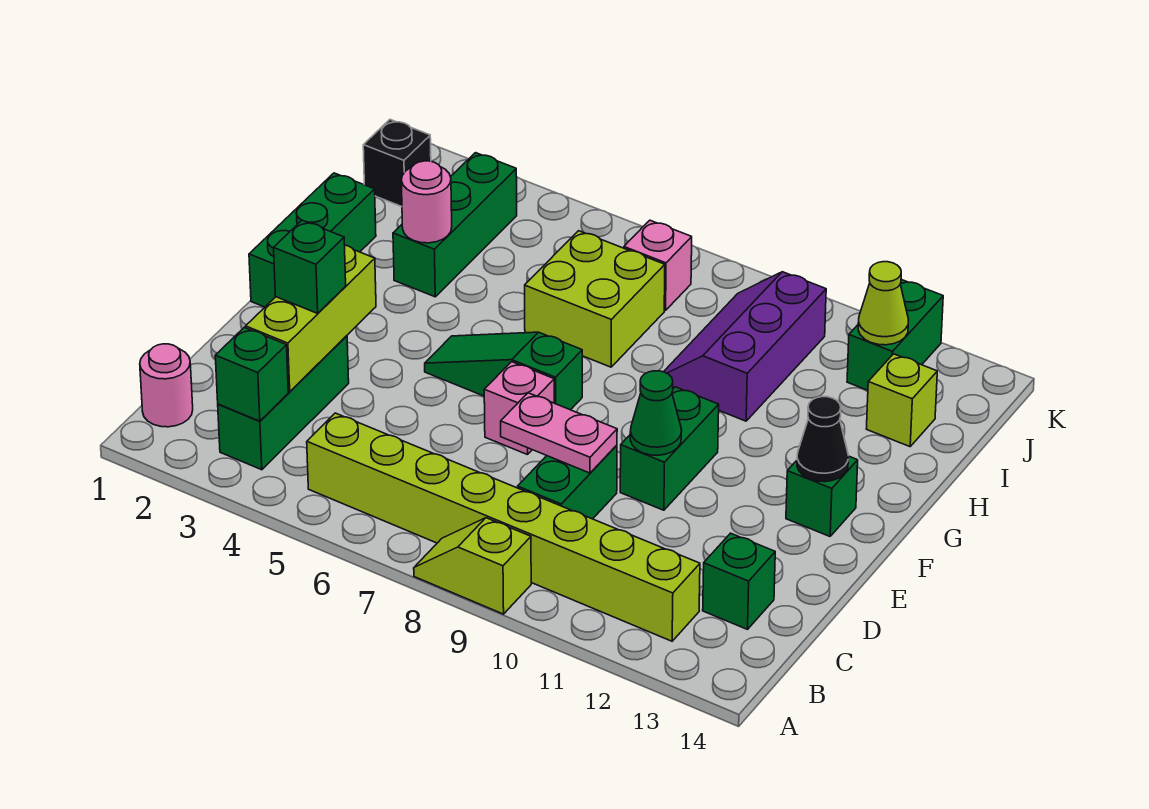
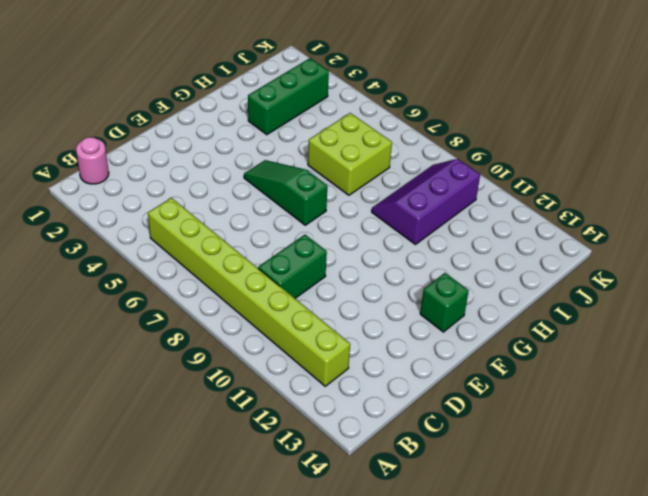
none -> lime 1x2 slope [414,518,531,614]
none -> green 1x3 brick [218,336,349,470]
none -> green 1x1 brick [703,533,775,629]

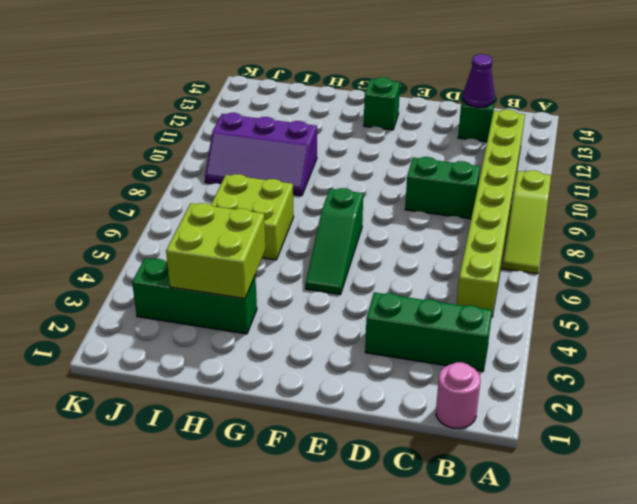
lime 1x3 slope [503,170,551,274] -> lime 1x2 slope [414,518,531,614]
purple 1x1 cone [463,54,495,107] -> none
lime 2x2 brick [166,203,265,299] -> pink 1x1 round brick [401,161,452,243]
none -> pink 1x1 brick [484,362,554,455]
none -> green 1x2 brick [620,387,719,510]
none -> green 1x3 brick [249,173,376,307]

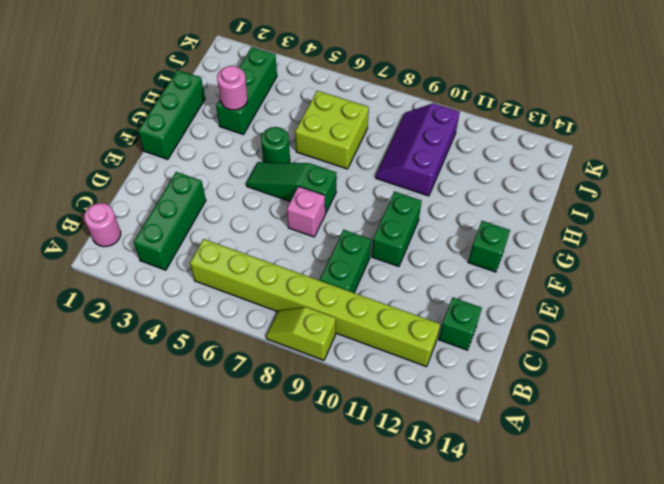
green 1x1 round brick [261,127,290,163] -> none
none -> lime 1x1 brick [866,354,937,447]
none -> black 1x1 brick [363,120,431,207]
none -> pink 1x1 brick [624,220,692,311]

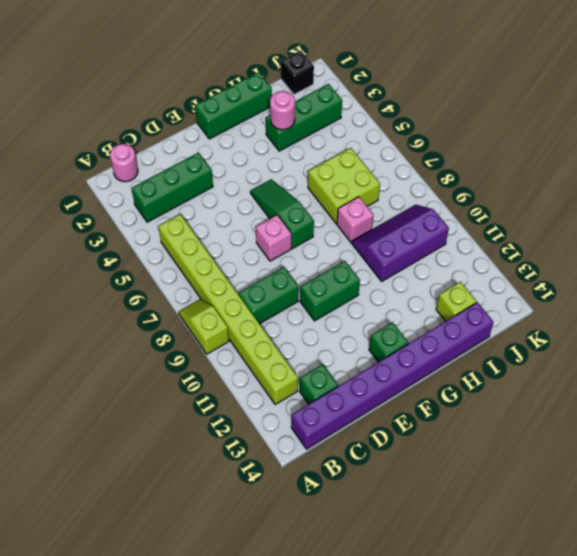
purple 1x8 brick [291,302,494,449] -> none
pink 1x1 brick [337,197,374,243] -> pink 1x1 brick moved to [624,220,692,311]
none -> green 1x2 brick [847,280,943,390]
none -> green 1x1 brick [215,327,288,421]
none -> lime 1x3 brick [246,245,376,392]

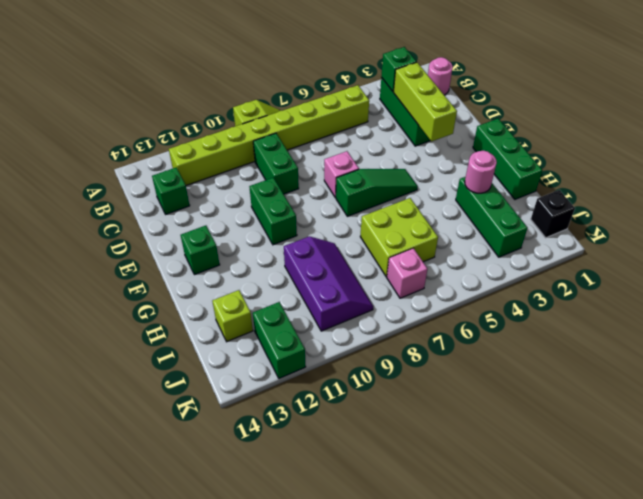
none -> pink 1x2 plate [501,393,617,473]
none -> green 1x1 cone [630,371,682,455]
none -> black 1x1 cone [797,397,848,482]

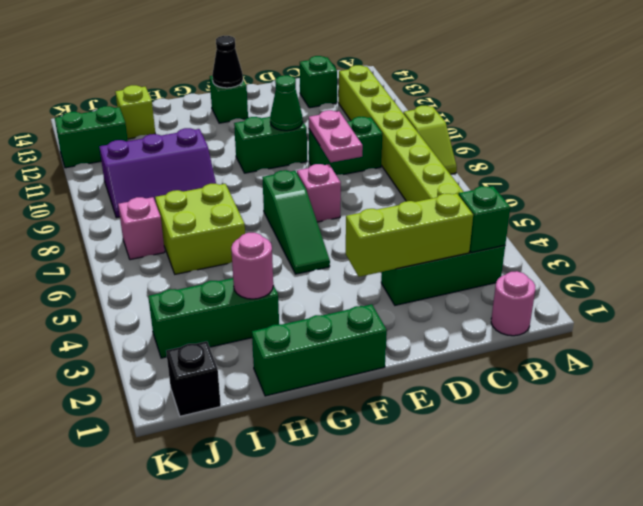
none -> lime 1x1 cone [858,262,909,345]
none -> green 1x1 brick [274,220,346,313]

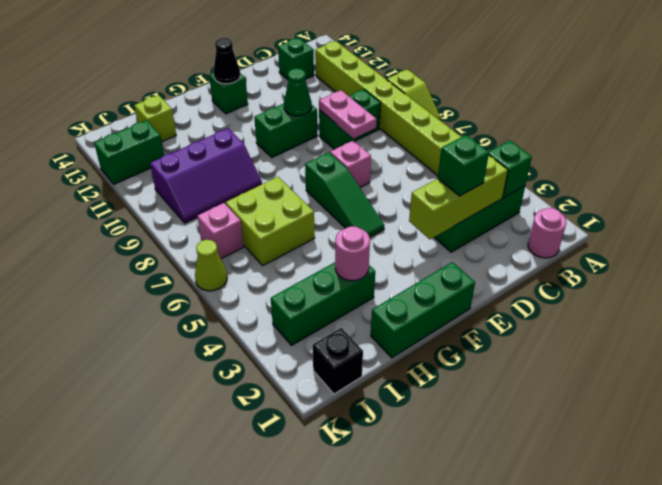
lime 1x1 cone [195,240,227,291] -> lime 1x1 cone moved to [858,262,909,345]

